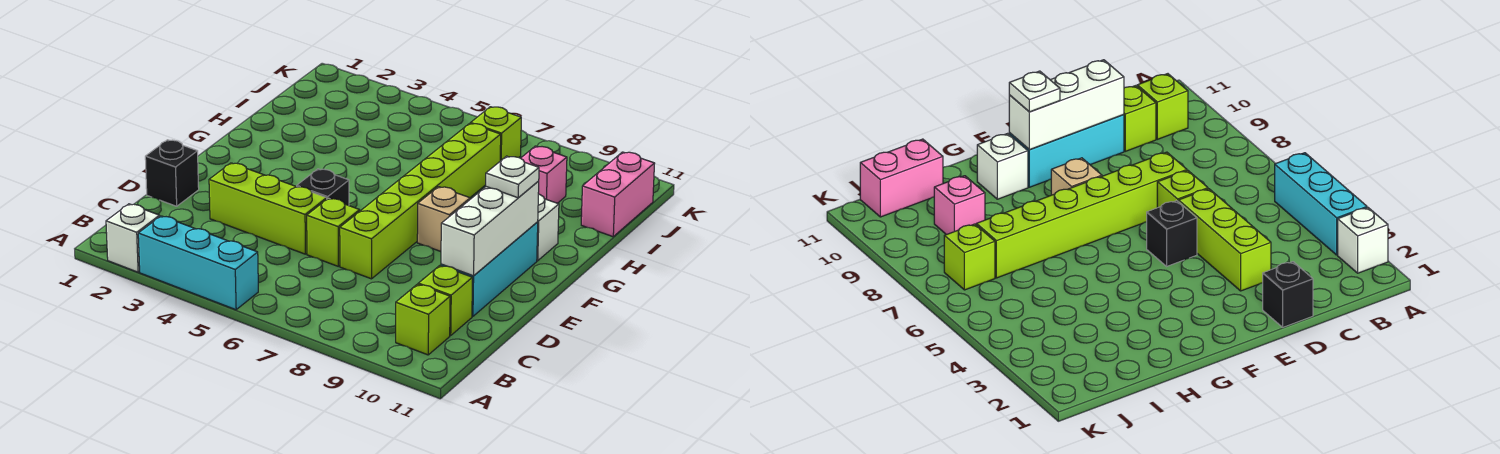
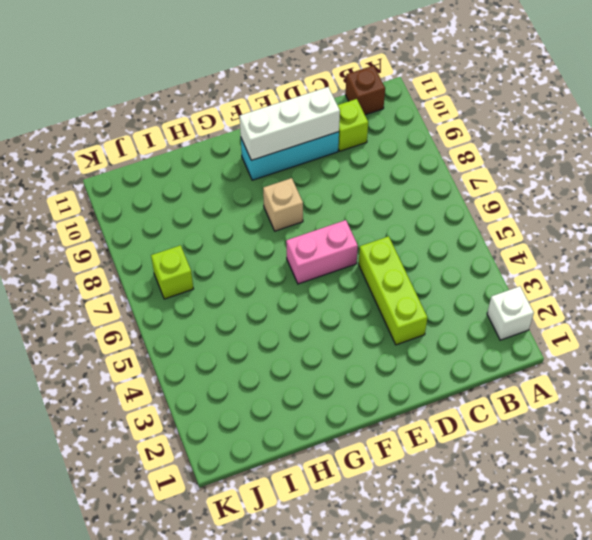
brown 1x1 brick [346,65,385,115] -> none
pink 1x2 brick [286,220,358,284] -> pink 1x2 brick moved to [581,152,655,237]
none -> cyan 1x3 brick [138,216,258,310]
none -> lime 1x1 brick [396,284,450,355]
none -> black 1x1 brick [145,140,199,206]

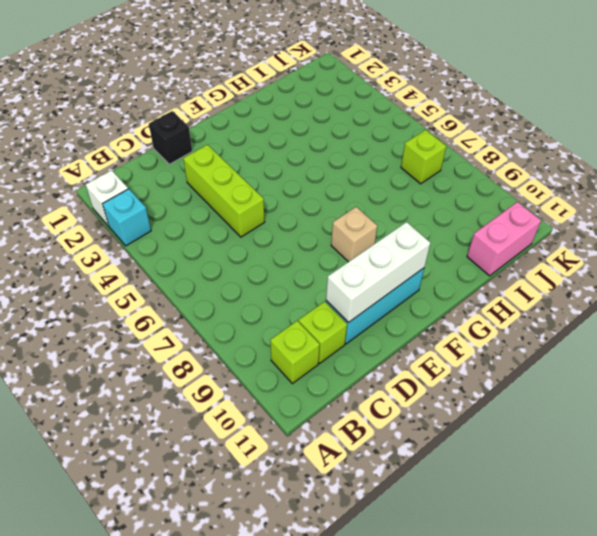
cyan 1x1 brick [103,189,151,246] -> cyan 1x3 brick [138,216,258,310]
none -> lime 1x1 brick [307,198,360,266]
none -> lime 1x6 brick [340,123,501,279]
none -> black 1x1 brick [297,169,349,206]

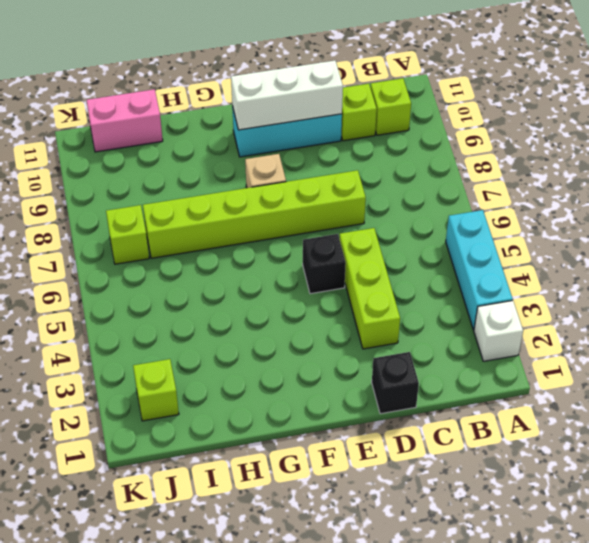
lime 1x1 brick [133,359,179,421] -> lime 1x1 brick moved to [307,198,360,266]
none -> white 1x1 brick [537,194,559,261]
none -> pink 1x1 brick [521,146,567,203]
none -> white 1x1 plate [486,156,539,198]

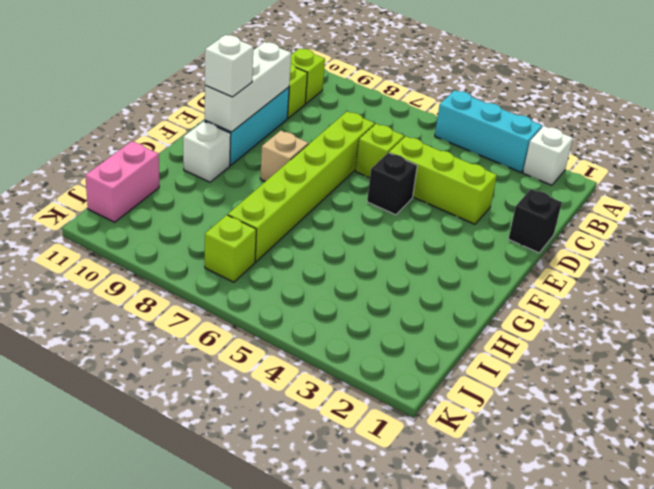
white 1x1 brick [205,35,253,97] -> white 1x1 plate [486,156,539,198]
none -> pink 1x1 brick [521,146,567,203]

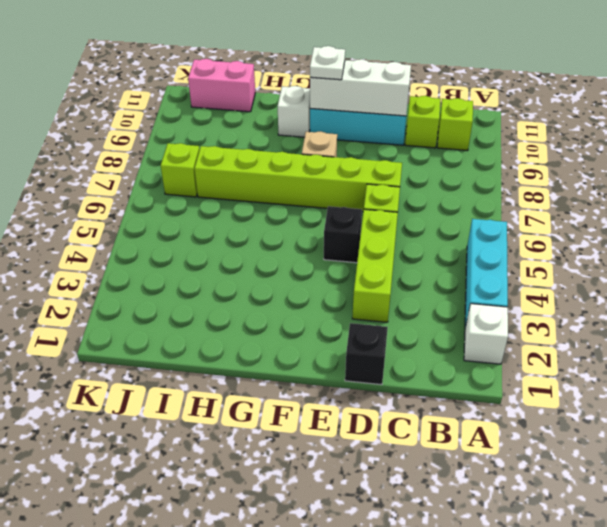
none -> pink 1x1 brick [521,146,567,203]

